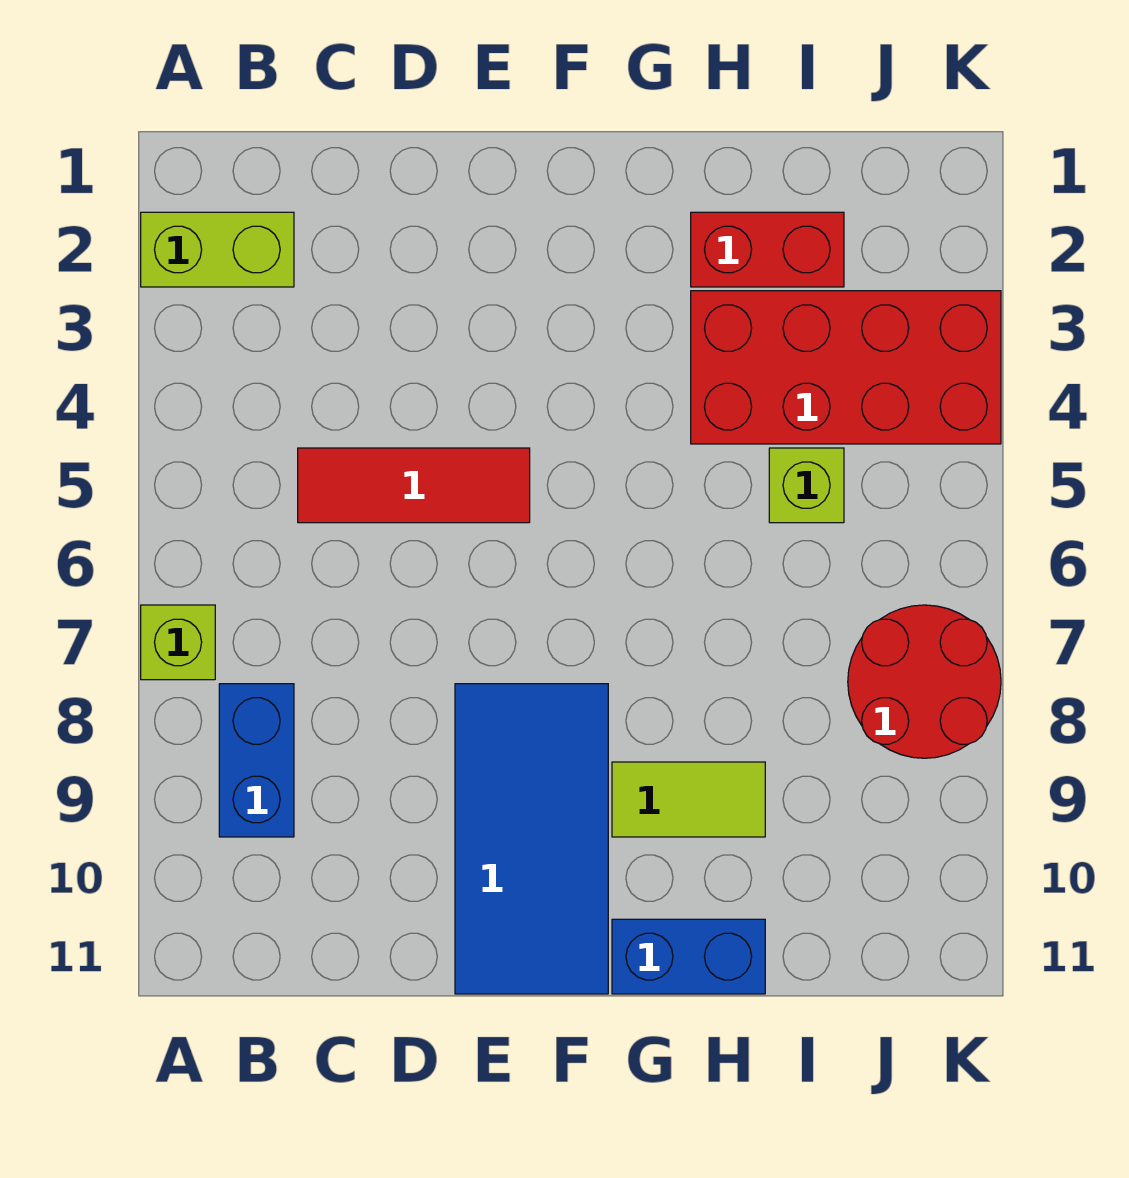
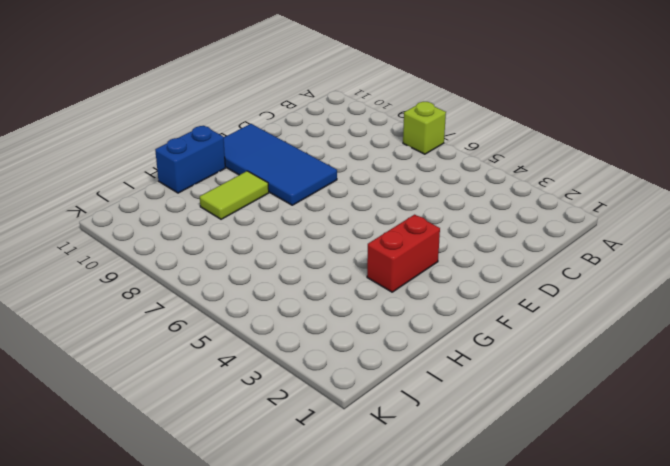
red 1x2 brick [367,215,440,292] -> red 1x2 brick moved to [691,212,844,287]
none -> lime 1x2 brick [141,212,294,287]
none -> blue 1x2 brick [219,684,294,837]

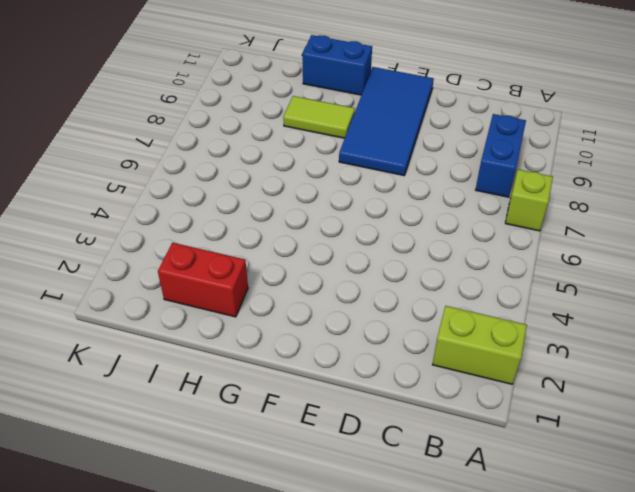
none -> red 1x3 tile [298,448,530,523]
none -> red 2x4 brick [691,291,1001,444]

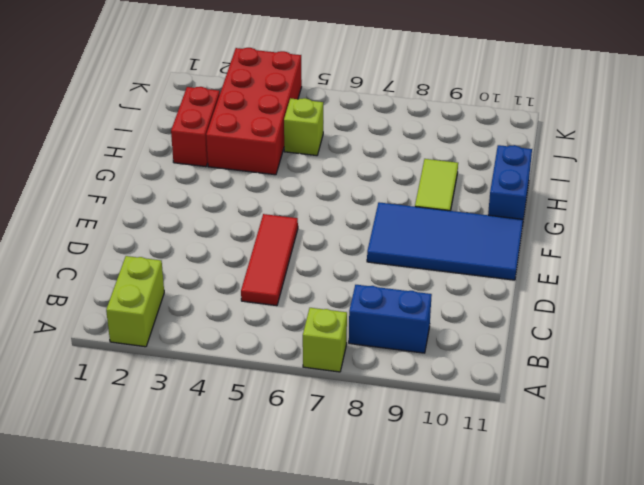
none -> red 2x2 round brick [848,605,1001,758]

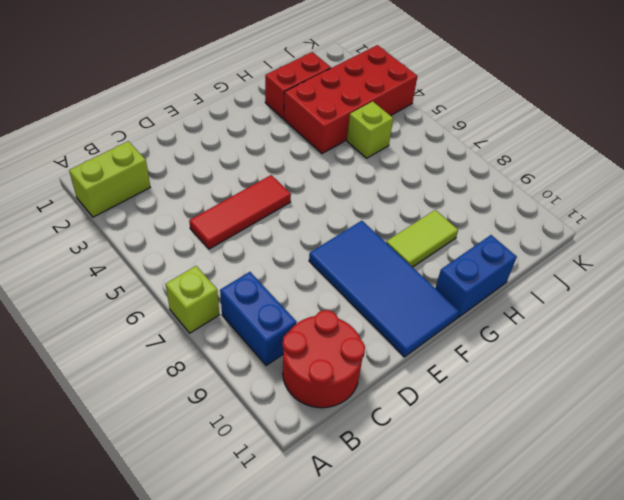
red 2x2 round brick [283,310,365,408] -> red 2x2 round brick moved to [848,605,1001,758]

